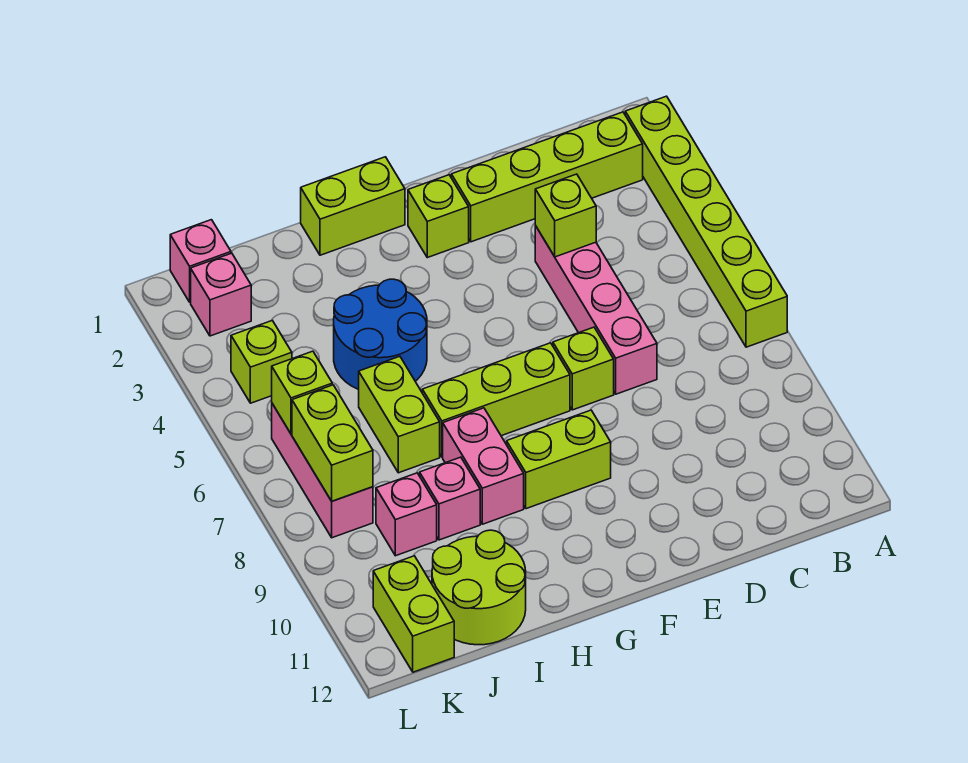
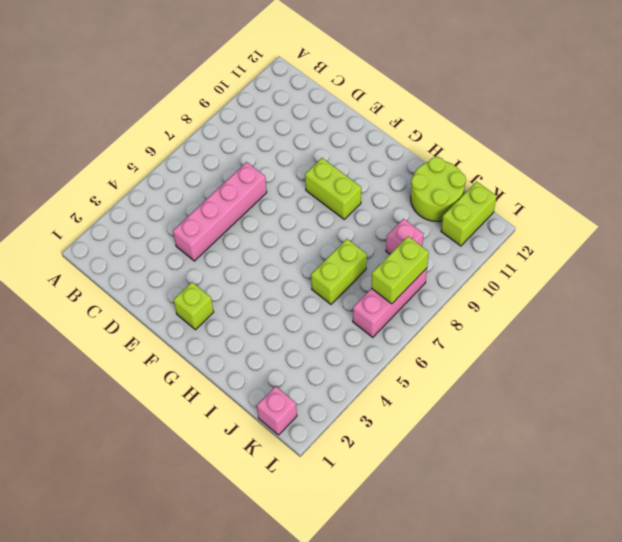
none -> lime 1x6 brick [625,96,787,347]
none -> lime 1x4 brick [451,112,643,242]
none -> lime 1x1 brick [553,327,614,410]

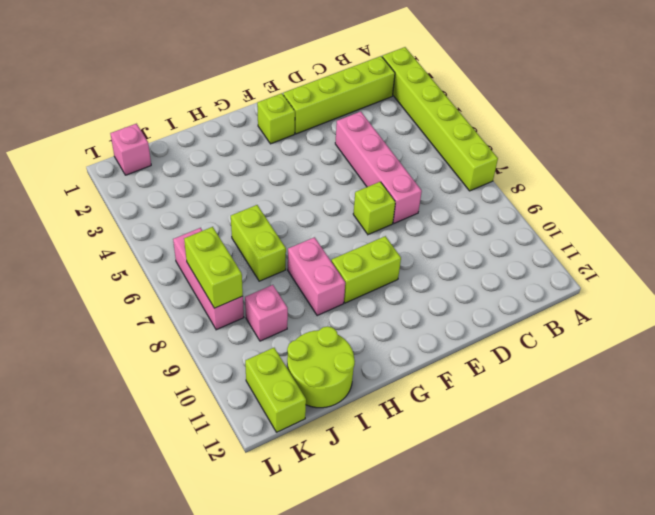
none -> lime 1x3 brick [422,343,570,457]
none -> lime 1x2 brick [301,157,405,255]
none -> blue 2x2 round brick [334,279,427,390]

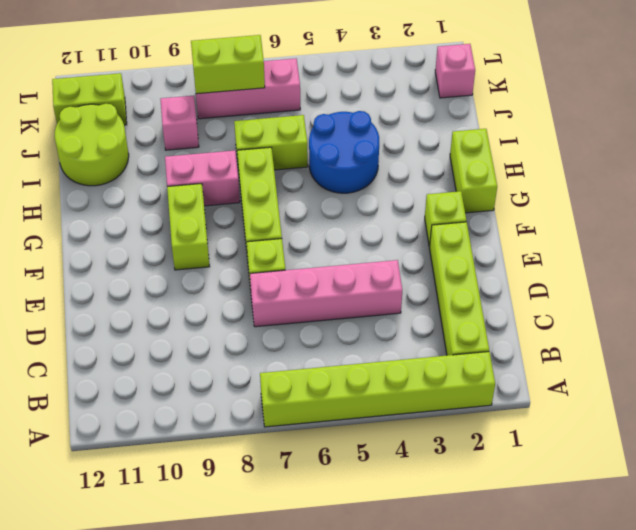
none -> pink 1x1 brick [420,457,480,540]
none -> pink 1x1 brick [191,253,251,336]
none -> lime 1x1 brick [231,321,292,403]

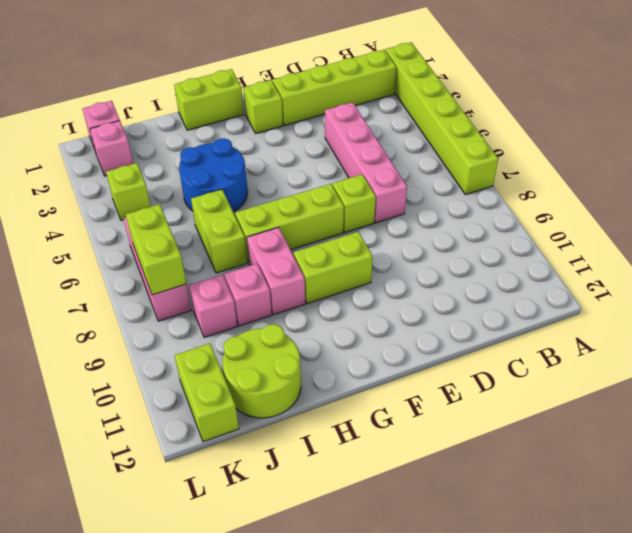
none -> lime 1x1 brick [535,174,596,257]
none -> lime 1x1 brick [272,351,332,434]

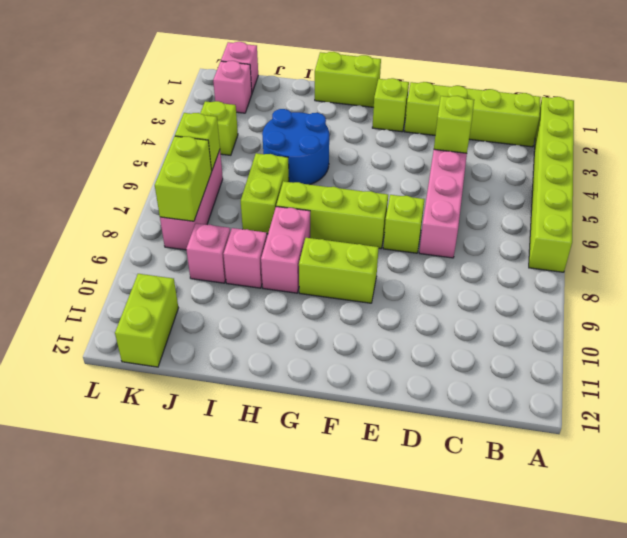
none -> lime 2x2 round brick [432,530,526,645]

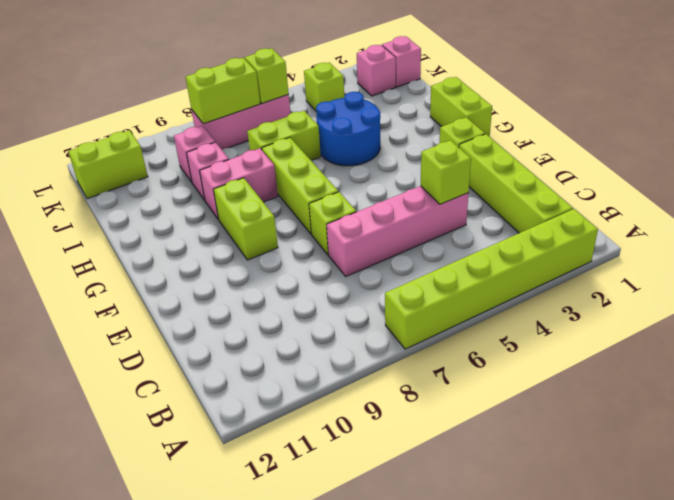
none -> lime 2x2 round brick [432,530,526,645]

